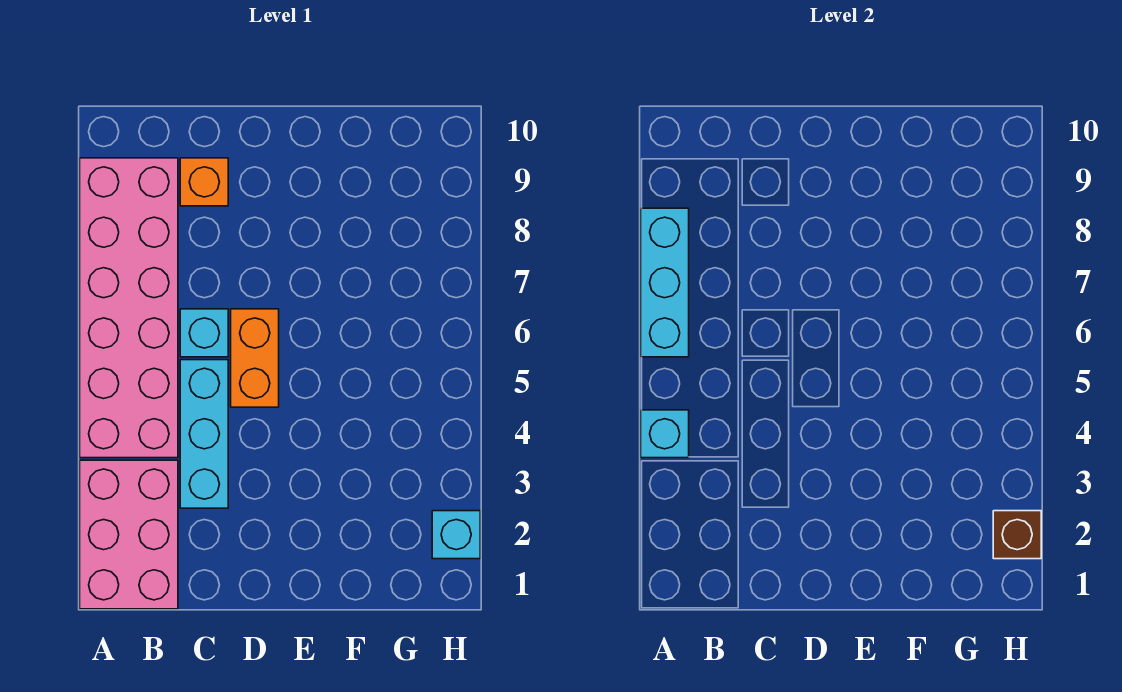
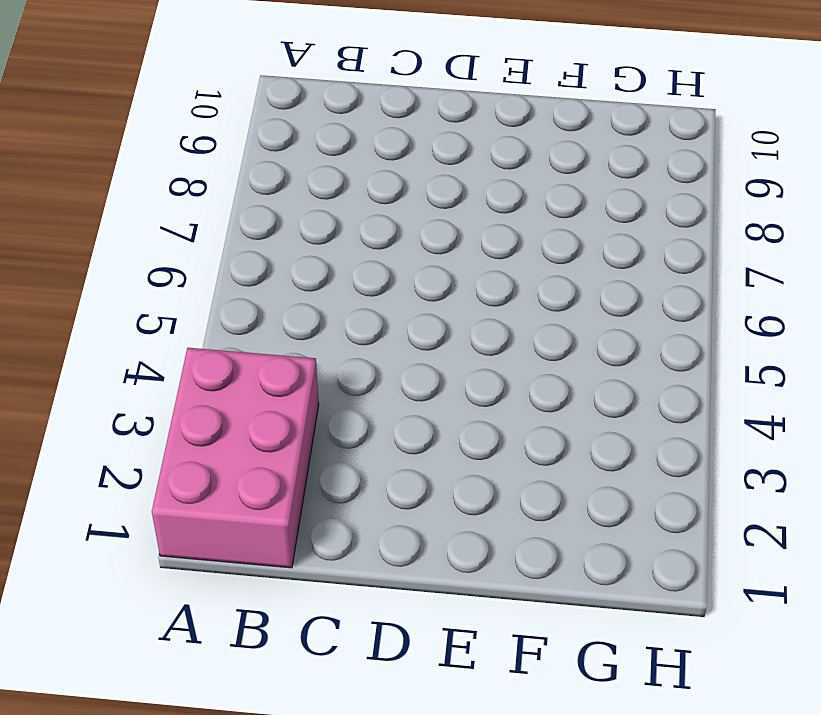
none -> pink 2x6 brick [80,158,178,458]
none -> cyan 1x3 brick [180,360,228,508]

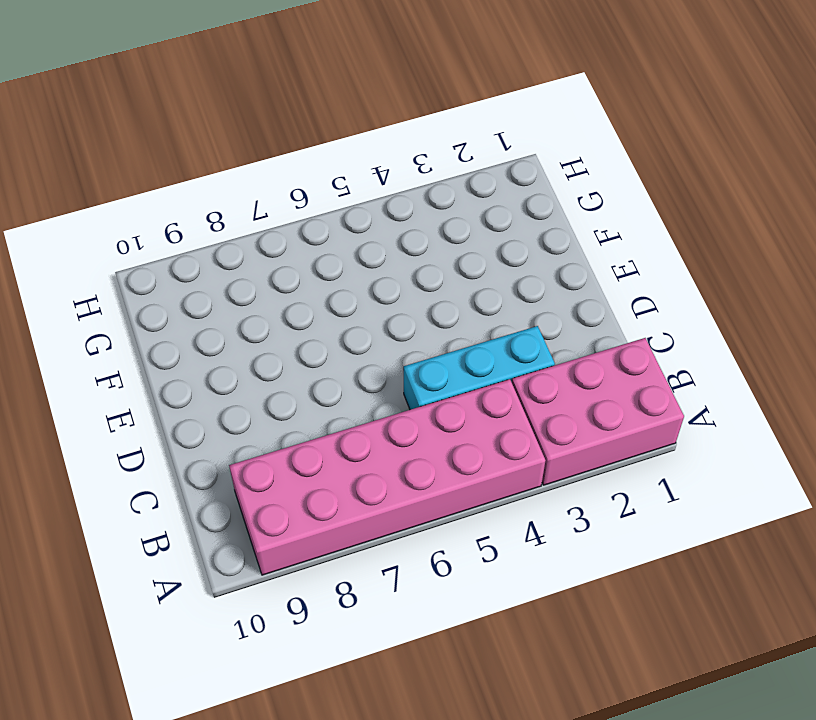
none -> cyan 1x1 brick [180,309,228,357]
none -> orange 1x1 brick [180,158,228,206]

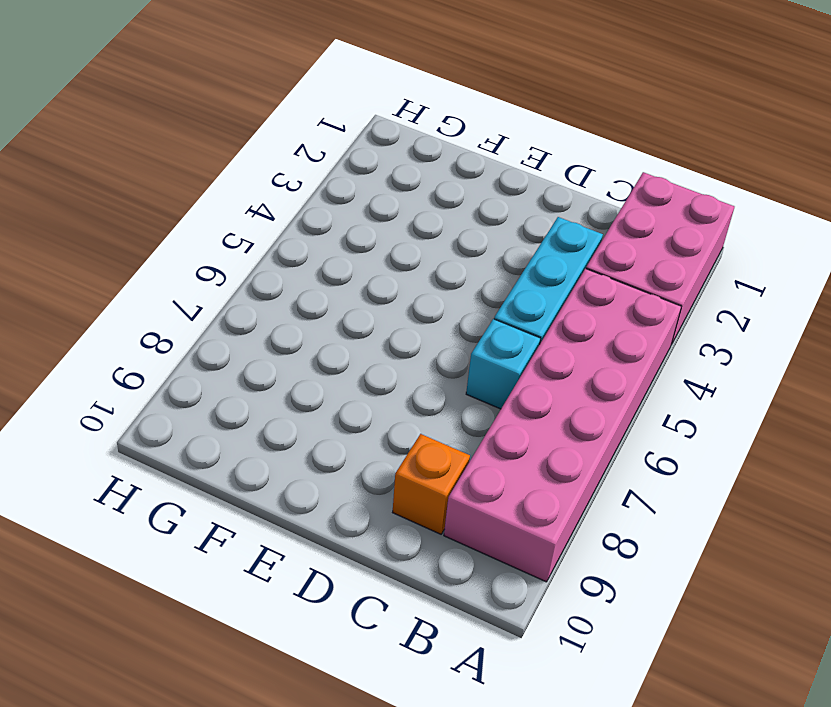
none -> orange 1x2 brick [231,309,279,407]
none -> cyan 1x1 brick [432,511,480,559]

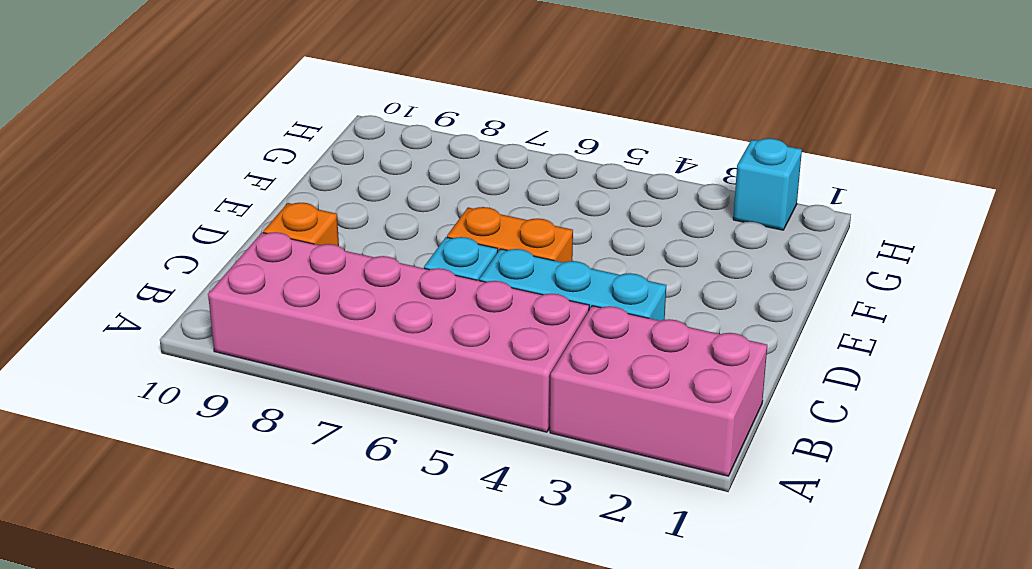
none -> cyan 1x1 brick [641,410,689,458]
none -> cyan 1x3 brick [641,208,689,357]

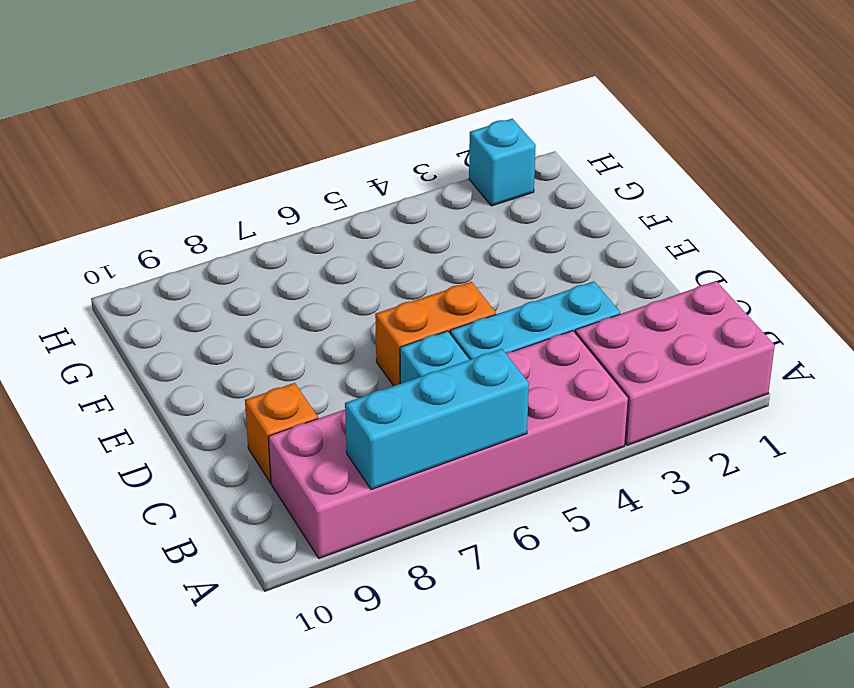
none -> cyan 1x1 brick [641,410,689,458]
none -> brown 1x1 brick [993,511,1041,559]

